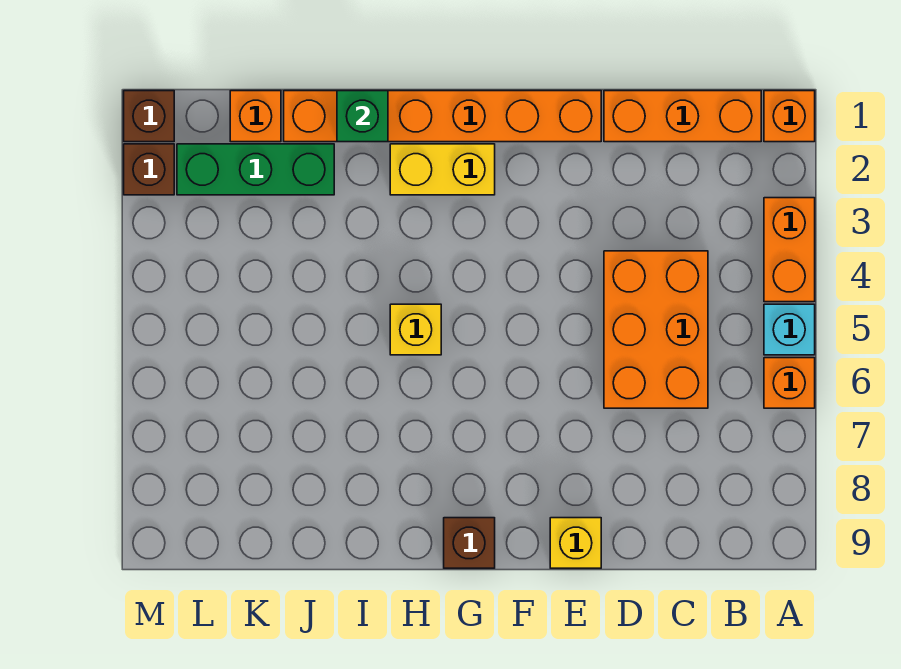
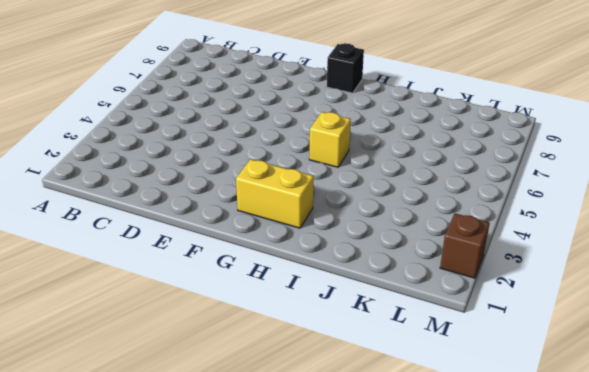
black 1x1 brick [327,43,364,93] -> brown 1x1 brick [444,518,495,568]
none -> orange 1x1 brick [764,91,815,142]
none -> orange 1x2 brick [764,198,815,302]
none -> cyan 1x1 brick [764,304,815,355]

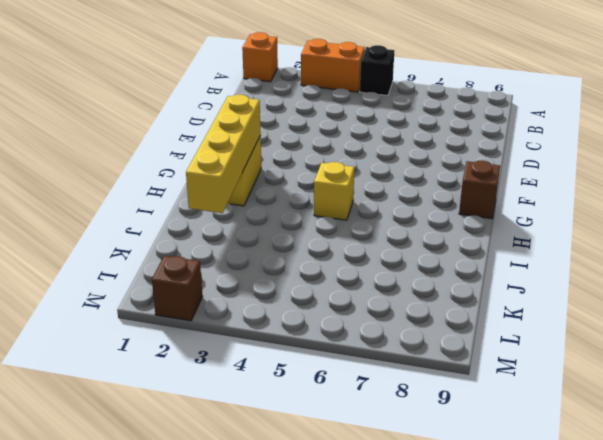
black 1x1 brick [360,45,394,96] -> cyan 1x1 brick [764,304,815,355]
yellow 1x4 brick [186,95,261,213] -> none
none -> orange 1x1 brick [764,358,815,408]
none -> orange 1x3 brick [604,91,761,142]
none -> orange 2x3 brick [604,251,708,408]

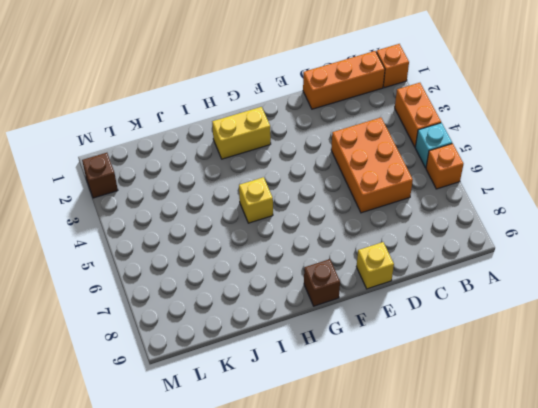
none -> orange 1x6 brick [284,91,601,142]
none -> green 1x3 brick [177,144,334,195]
none -> orange 1x1 brick [230,91,281,142]

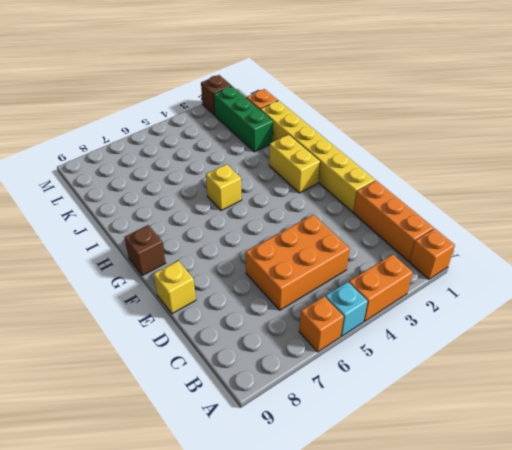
yellow 1x6 brick [260,101,375,212] -> orange 1x6 brick [284,91,601,142]
none -> brown 1x1 brick [124,91,174,142]
none -> green 1x1 brick [337,91,388,142]

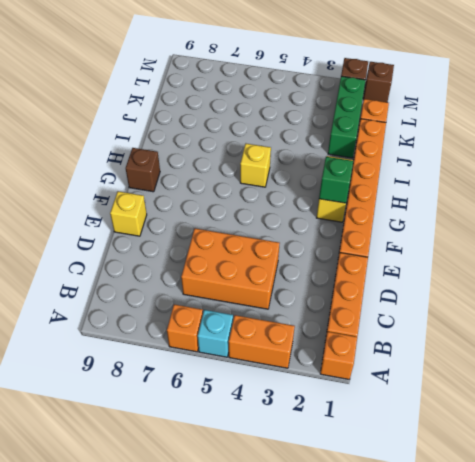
green 1x1 brick [319,157,353,203] -> green 1x1 brick moved to [337,91,388,142]

